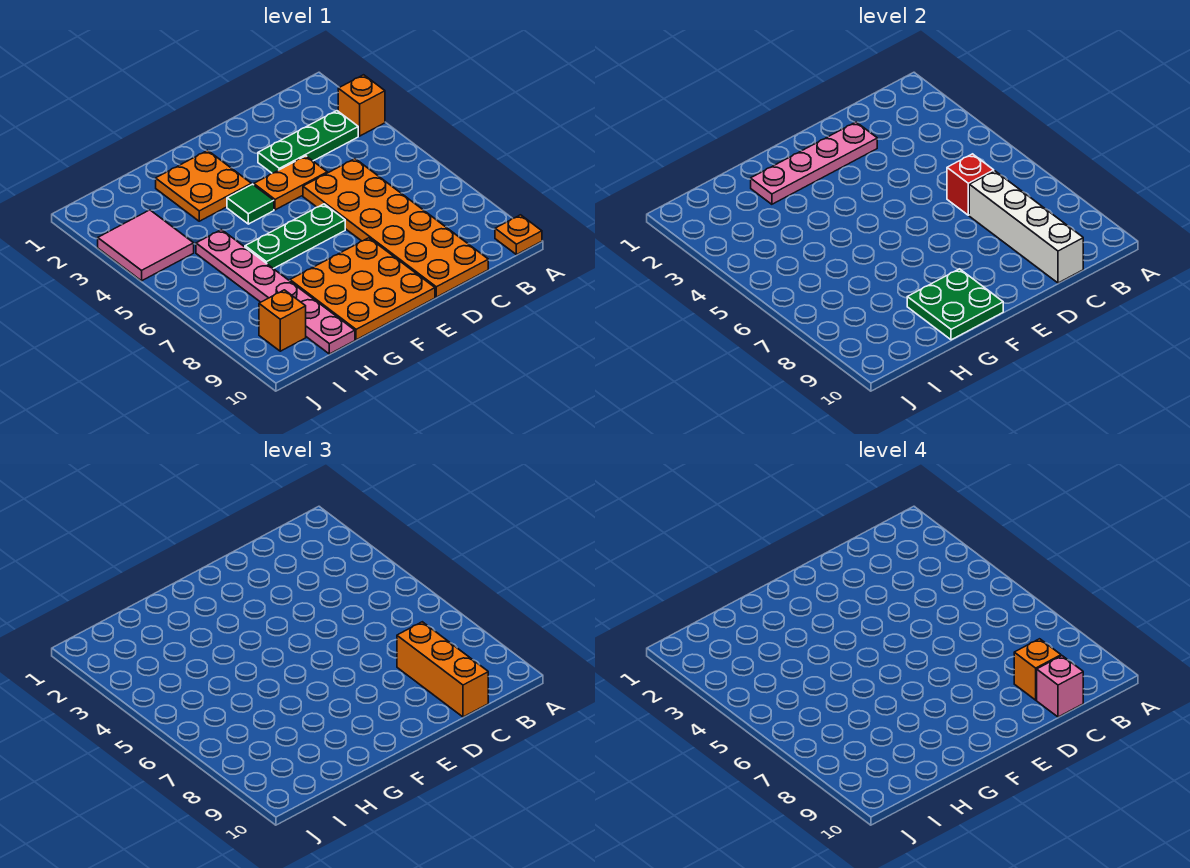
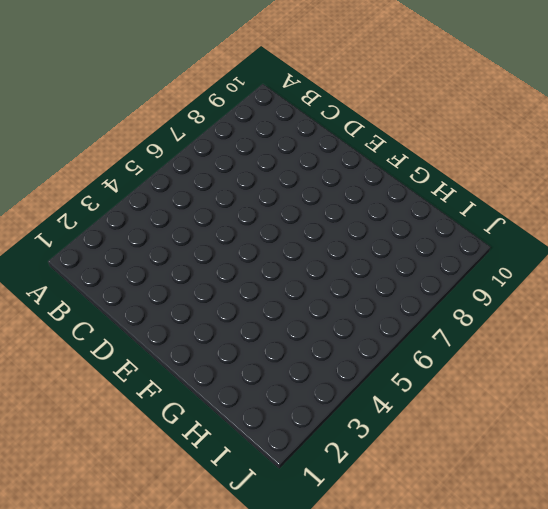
none -> orange 1x1 brick [338,75,385,136]
none -> orange 1x1 plate [495,215,542,255]
none -> green 1x3 plate [258,111,358,173]

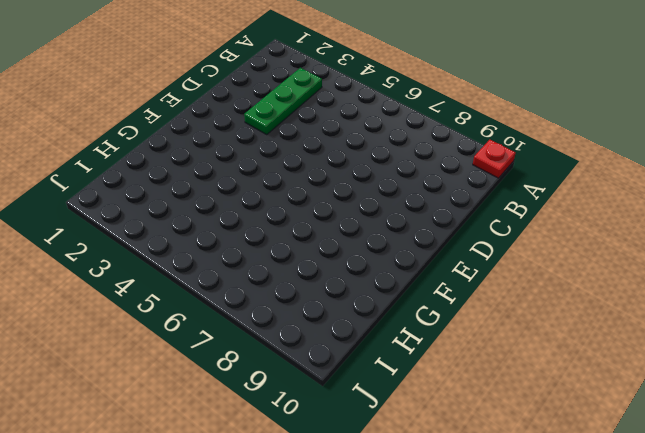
red 1x1 plate [473,140,516,178] -> orange 1x1 plate [495,215,542,255]
none -> orange 1x1 brick [338,75,385,136]
none -> orange 2x6 plate [303,159,488,297]
none -> orange 1x2 plate [254,156,327,210]

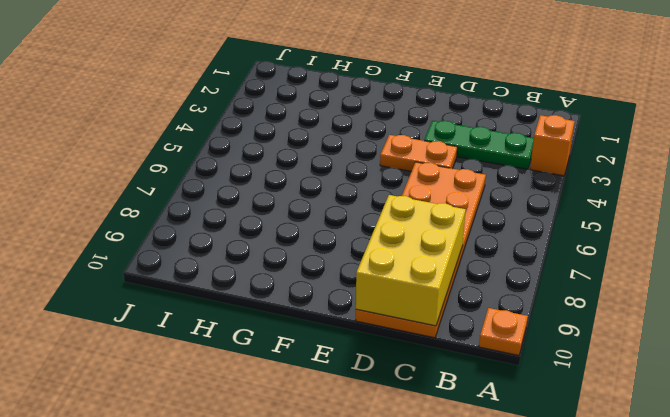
yellow 2x3 brick [356,195,466,326] -> white 1x4 brick [969,171,1083,283]
none -> green 1x3 plate [245,204,345,269]
none -> orange 3x3 plate [290,238,435,340]
none -> orange 2x2 plate [156,150,251,221]

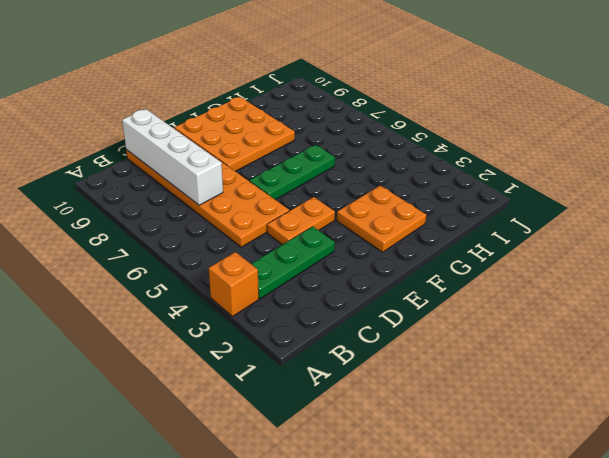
none -> orange 1x1 plate [495,215,542,255]
none -> green 1x1 tile [227,184,274,224]
none -> pink 1x6 plate [196,230,355,354]

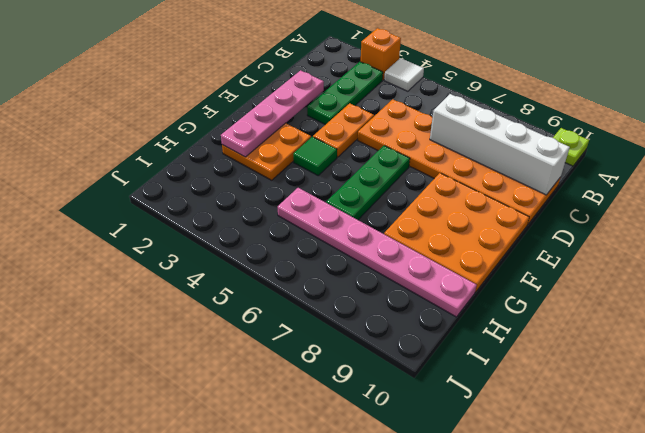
white 1x1 tile [384,58,424,91] -> none
lime 1x1 plate [553,128,589,166] -> orange 1x1 plate [495,215,542,255]
none -> pink 2x2 tile [98,210,194,281]
none -> orange 1x1 brick [259,290,306,351]
none -> red 1x1 brick [947,154,994,215]

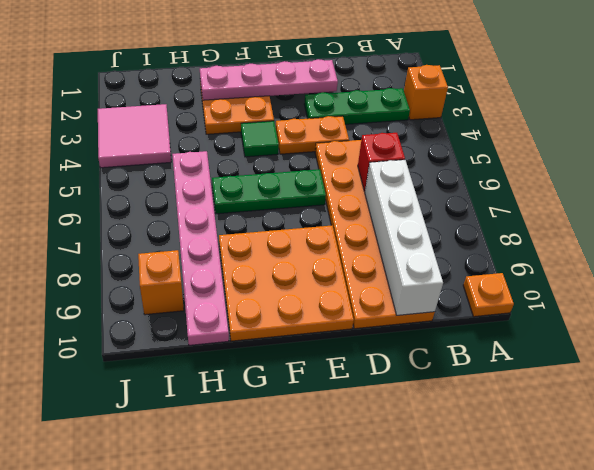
none -> green 2x2 plate [907,269,1003,340]
none -> orange 1x3 brick [397,622,488,717]
none -> orange 1x1 brick [1014,639,1061,700]

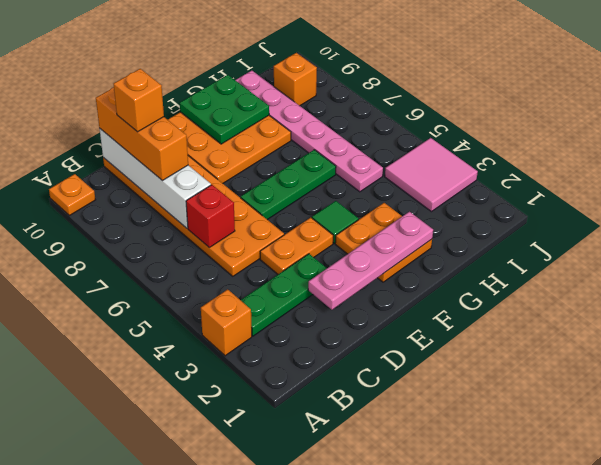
none -> pink 1x1 brick [1037,656,1083,717]

